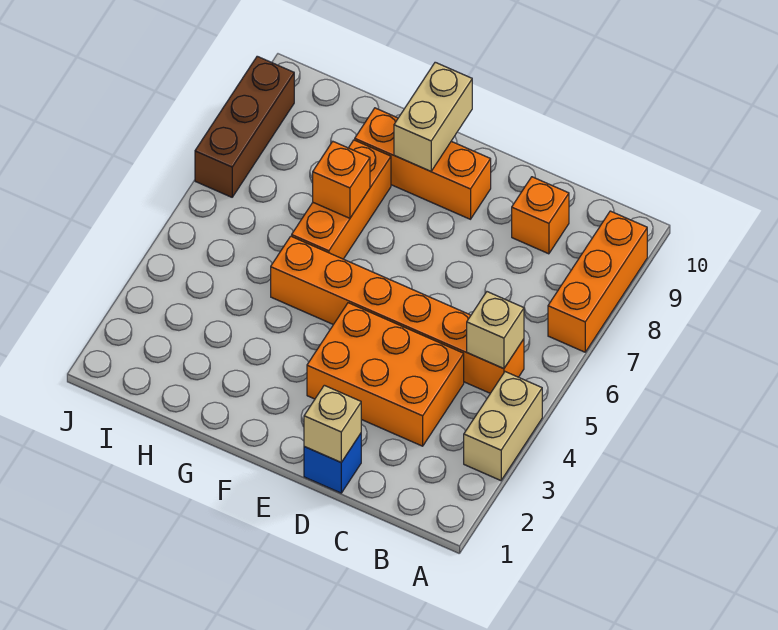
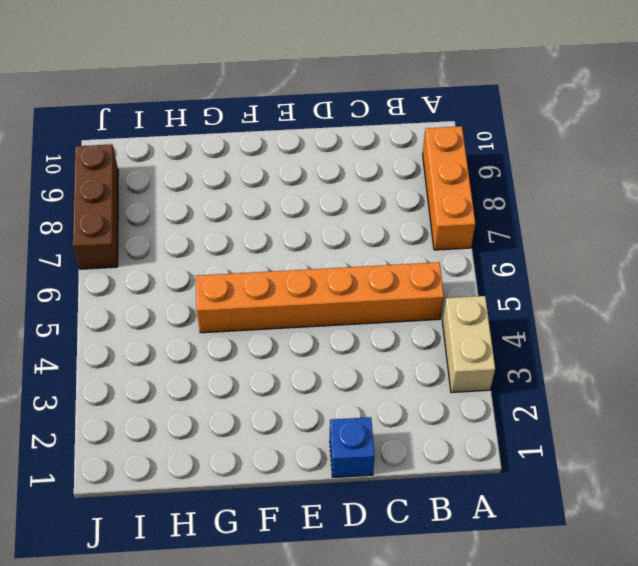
none -> orange 2x3 brick [307,303,464,446]
none -> orange 1x1 brick [512,177,569,254]
none -> orange 1x3 brick [355,108,491,219]

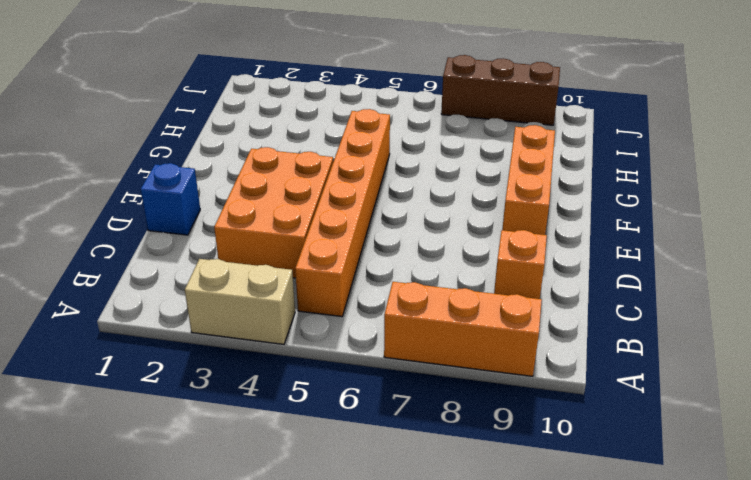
none -> orange 1x3 brick [292,140,391,259]
none -> tan 1x1 brick [467,292,524,369]
none -> tan 1x1 brick [304,385,361,462]

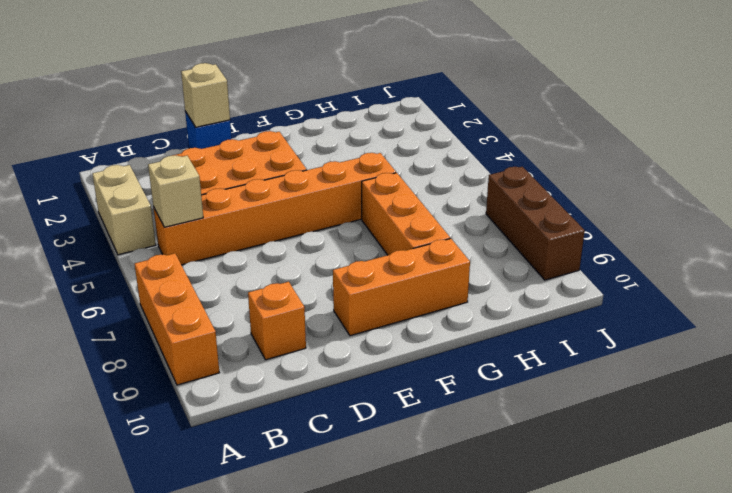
none -> tan 1x2 brick [394,62,472,171]
none -> orange 1x1 brick [313,142,370,218]

